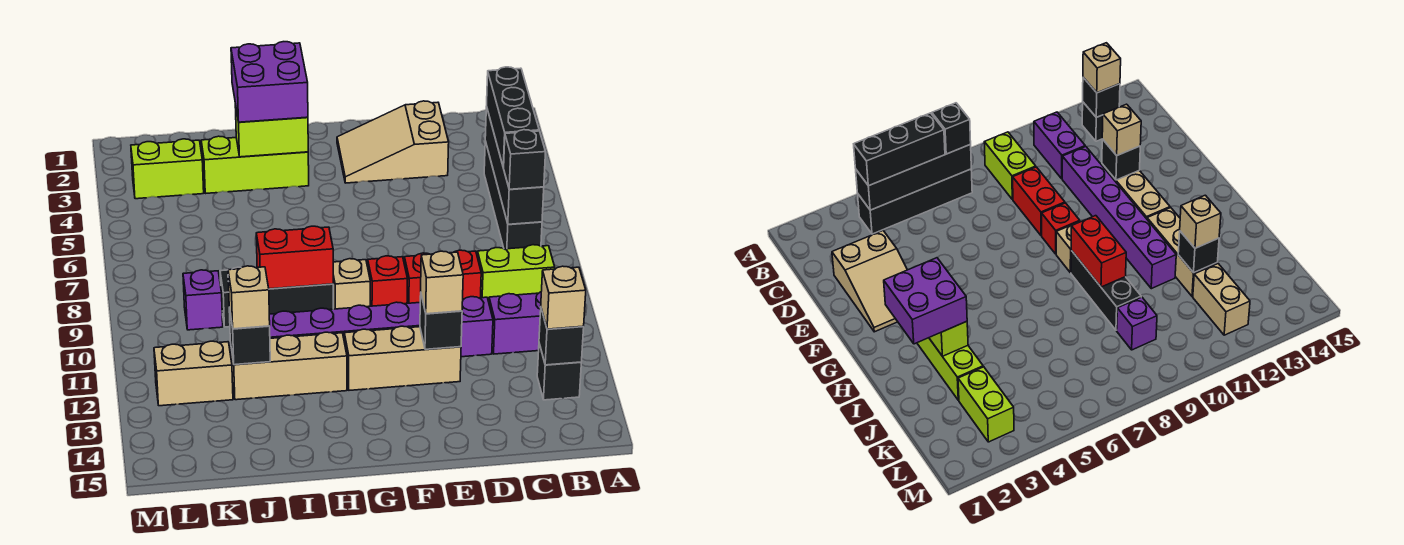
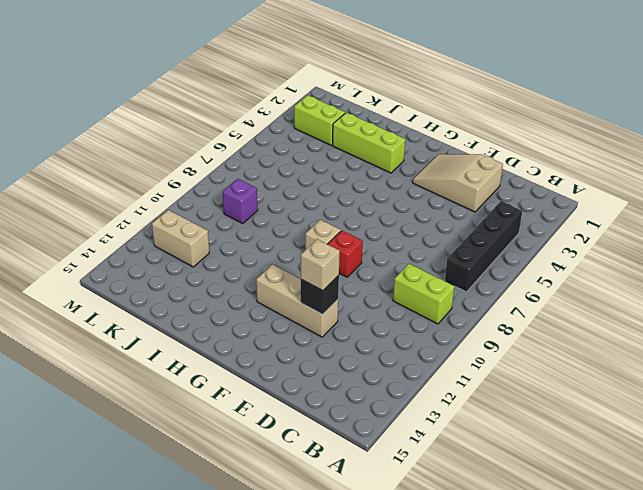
none -> purple 1x2 brick [489,292,541,354]
none -> black 1x1 brick [537,344,581,400]
none -> red 1x2 brick [404,250,481,303]

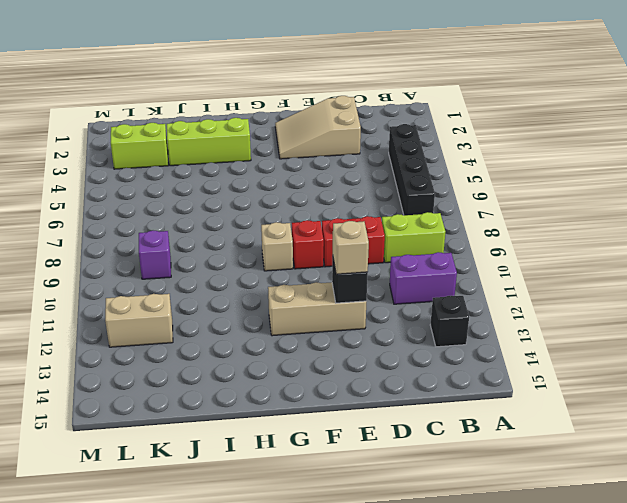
none -> purple 1x6 brick [269,297,493,357]
none -> black 1x3 brick [220,267,333,327]
none -> tan 1x3 brick [230,332,347,400]

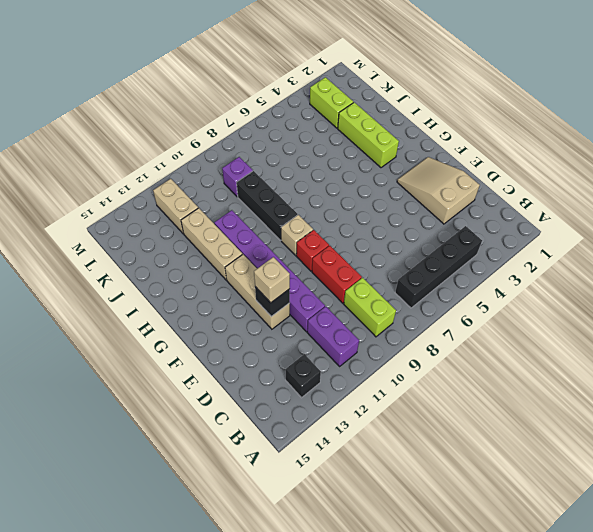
none -> black 1x4 brick [485,106,544,224]
none -> black 1x1 brick [539,309,584,365]
none -> lime 1x2 brick [235,104,308,157]

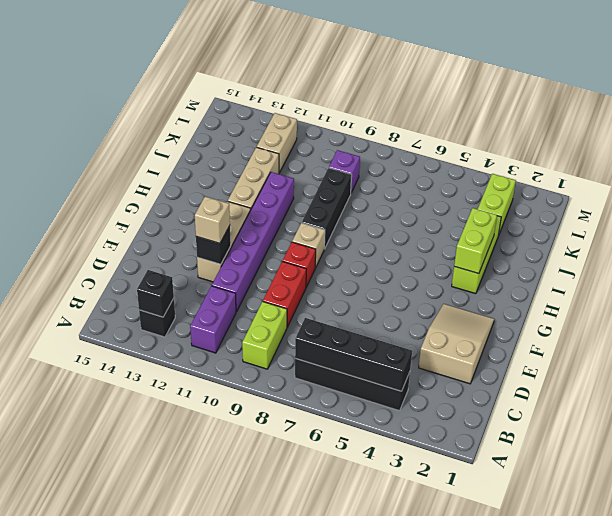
none -> red 1x2 brick [256,226,333,289]
none -> black 1x1 brick [229,308,270,365]
none -> black 1x3 brick [487,67,539,167]

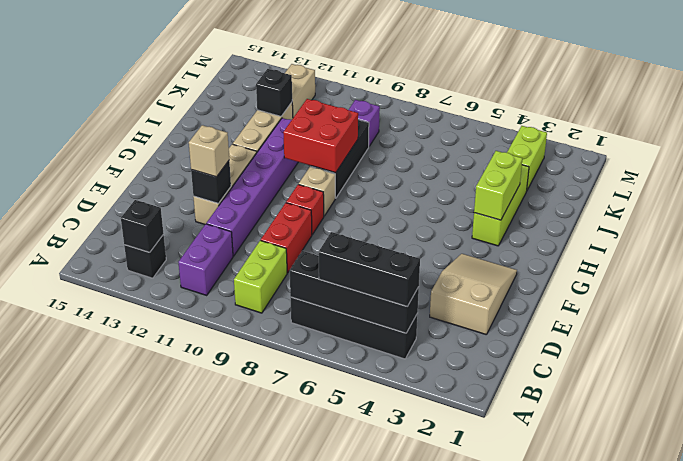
red 2x2 brick [283,99,358,173] -> red 1x2 brick [256,226,333,289]
none -> black 1x1 brick [503,130,546,189]
none -> tan 1x1 brick [541,266,586,329]
none -> purple 2x2 brick [231,42,308,122]

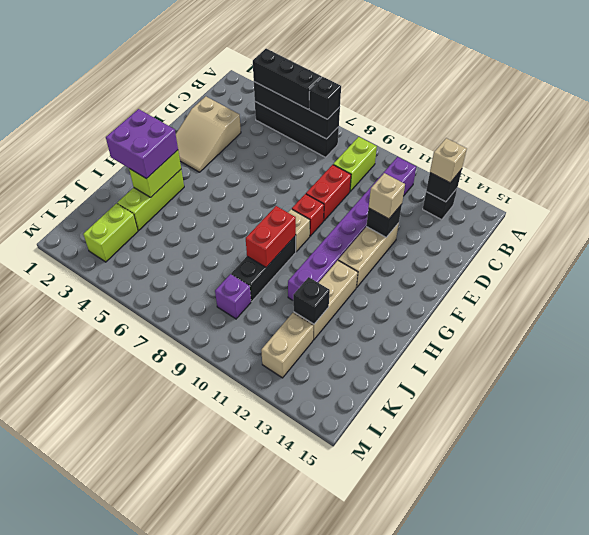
none -> tan 1x1 brick [228,266,270,329]

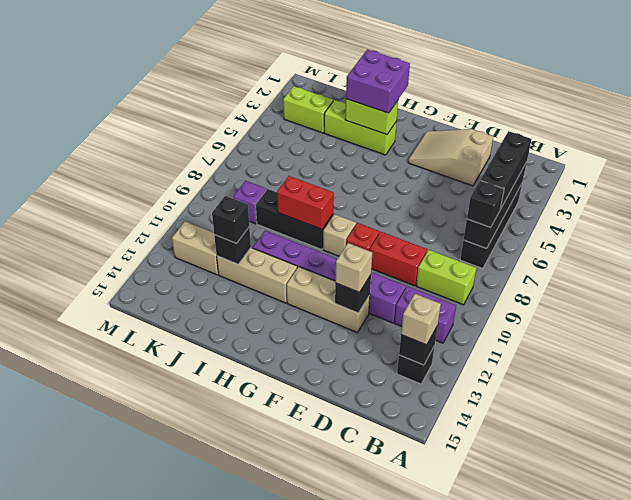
black 1x1 brick [212,196,249,243] -> tan 1x1 brick [228,266,270,329]

